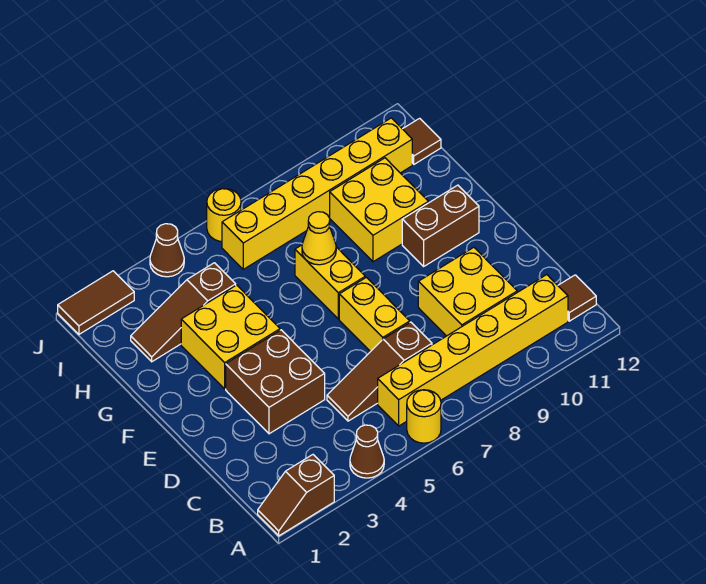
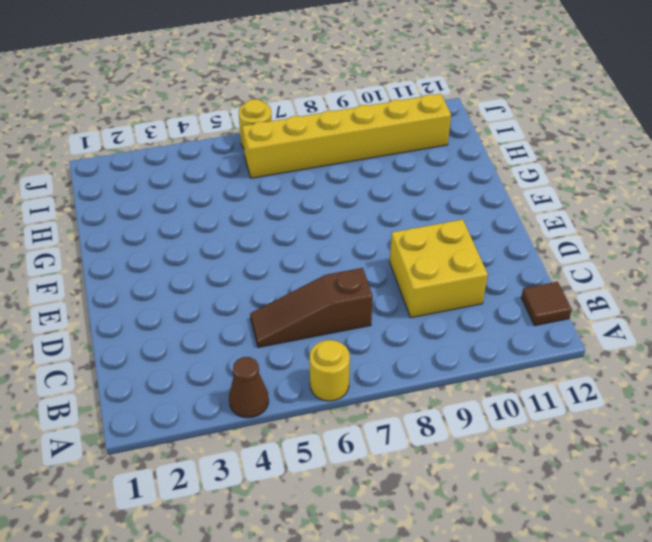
none -> brown 1x2 slope [258,455,334,536]
none -> yellow 1x6 brick [378,275,568,426]
none -> brown 2x2 brick [226,330,325,434]

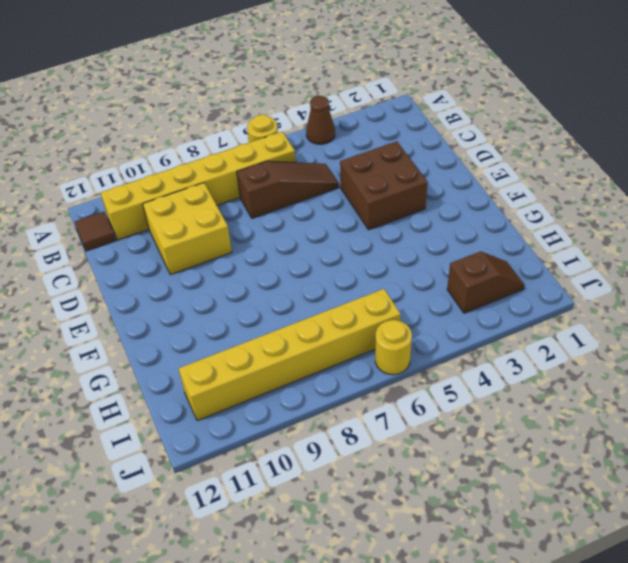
brown 1x2 slope [447,251,524,313] -> brown 1x2 slope moved to [258,455,334,536]
none -> yellow 1x2 brick [339,277,410,352]
none -> yellow 2x2 brick [181,285,280,389]
none -> yellow 1x2 brick [295,245,365,319]

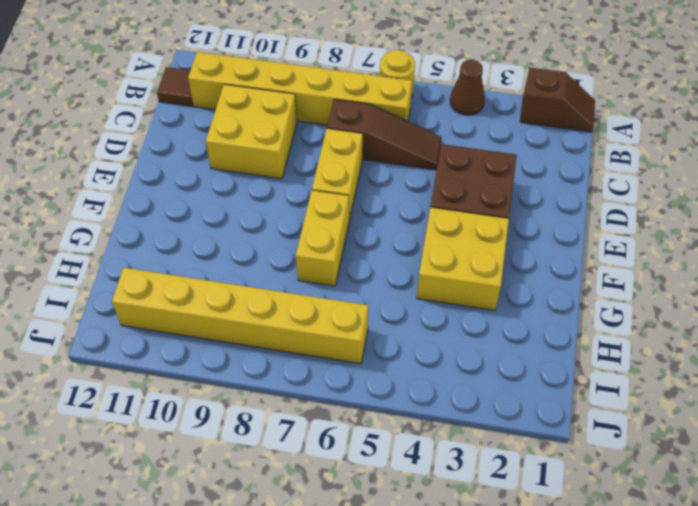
none -> brown 1x2 brick [402,185,479,266]
none -> yellow 2x2 brick [330,158,428,262]
none -> brown 1x3 slope [131,263,236,362]

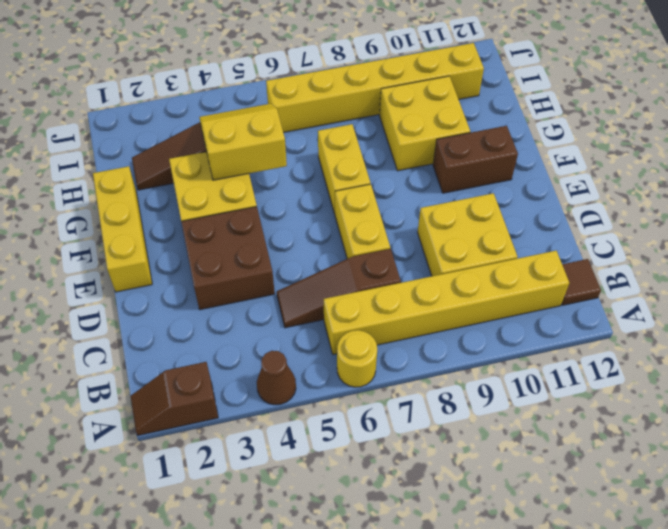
yellow 1x3 brick [93,166,152,292] -> none
yellow 2x2 slope [199,104,287,180] -> none
none -> brown 1x1 tile [403,118,441,164]
none -> brown 1x2 tile [58,271,134,334]
none -> brown 1x1 cone [150,224,184,277]

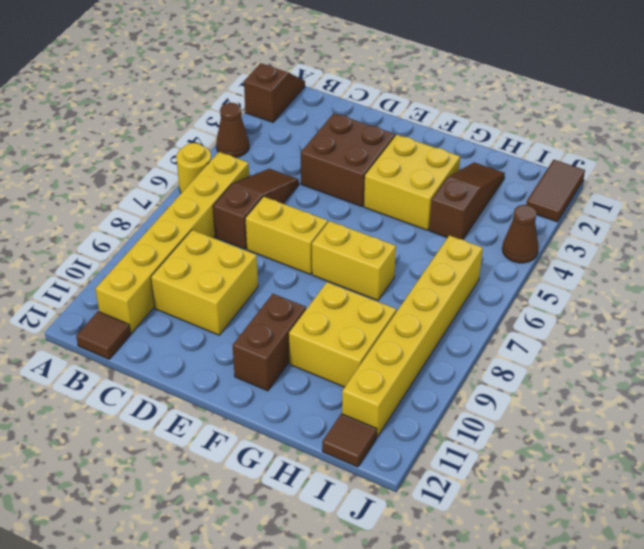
none -> yellow 1x1 round brick [207,188,241,242]
none -> yellow 1x1 cone [302,212,336,265]

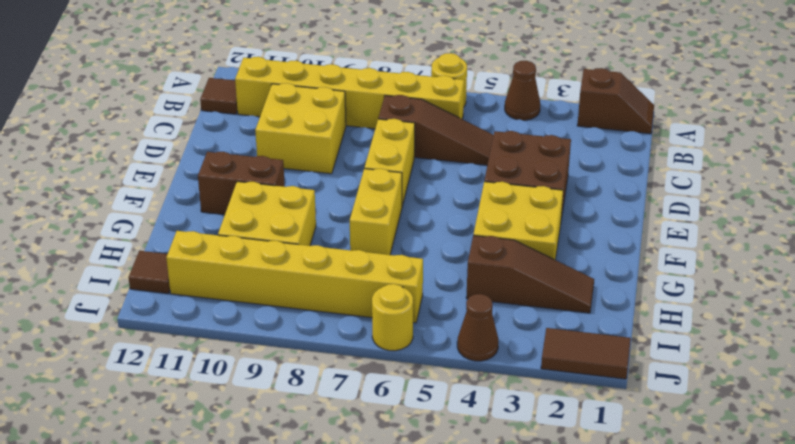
none -> yellow 1x1 cone [302,212,336,265]

